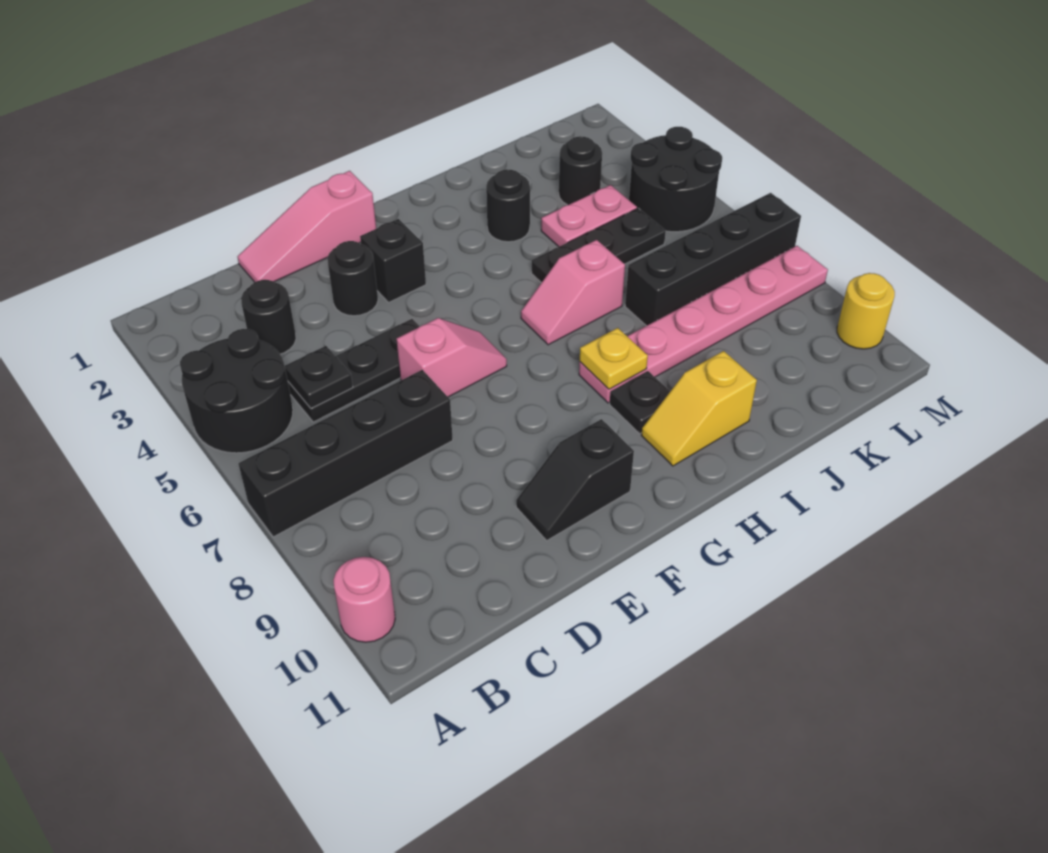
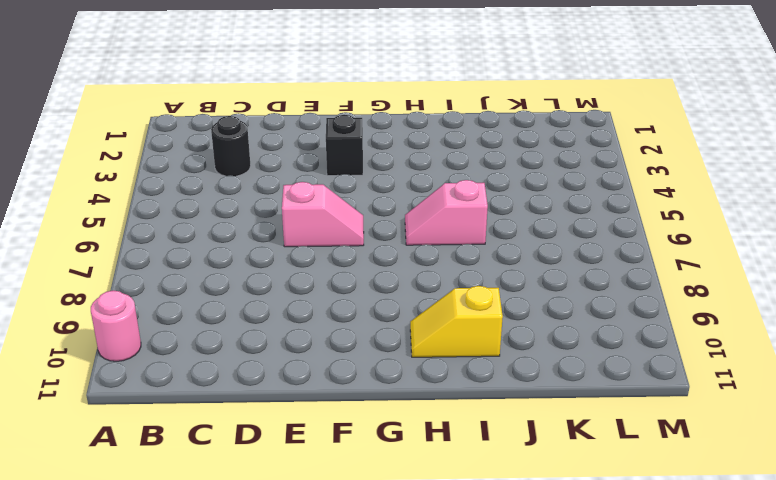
none -> black 2x2 round brick [180,329,293,453]
none -> black 1x4 brick [238,370,453,537]
none -> black 1x3 plate [288,319,420,422]

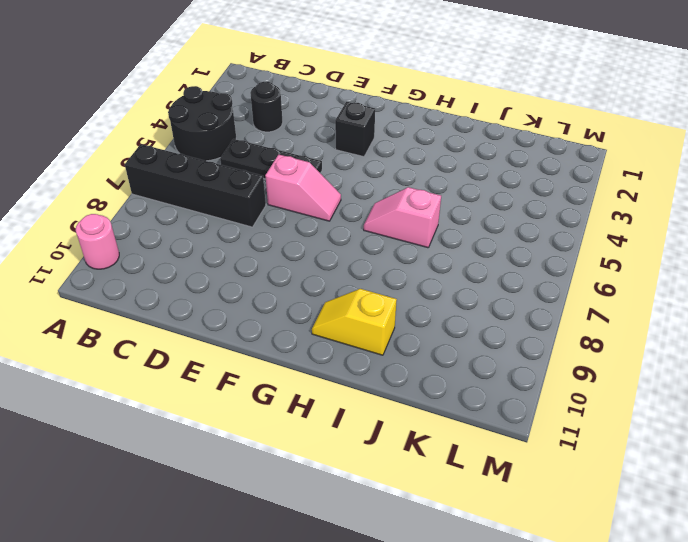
none -> pink 1x3 slope [237,171,376,282]
none -> black 1x1 round brick [327,241,378,316]
none -> black 1x2 slope [516,419,634,540]

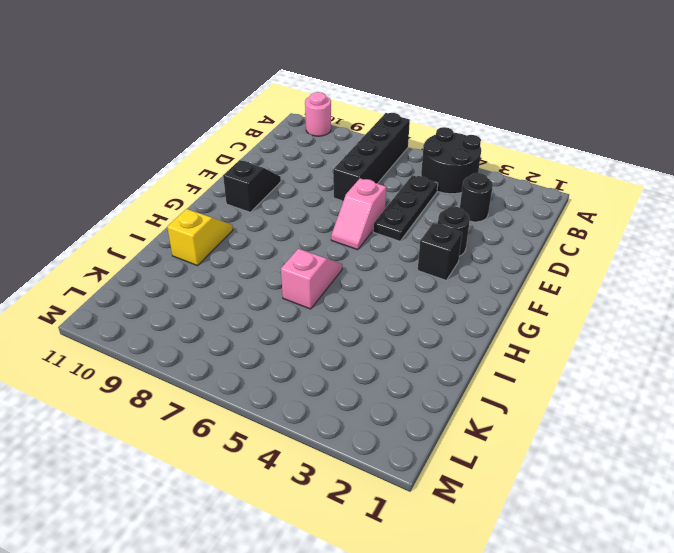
none -> pink 1x3 slope [237,171,376,282]
none -> pink 1x6 plate [579,246,828,403]
none -> black 1x1 plate [610,371,670,434]

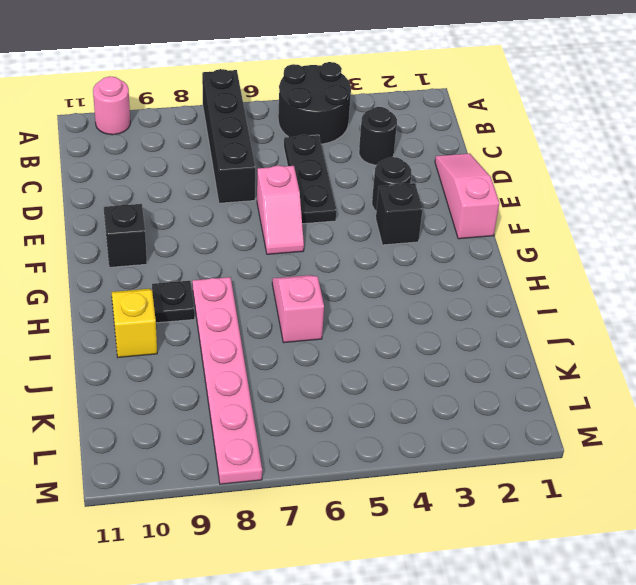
none -> black 1x1 round brick [486,169,530,242]
none -> black 1x3 plate [532,208,666,283]
none -> pink 1x2 plate [541,185,637,247]

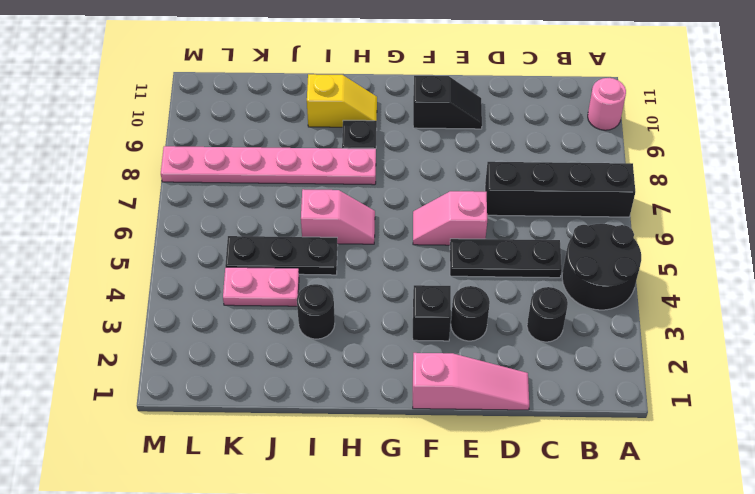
none -> black 1x4 brick [625,193,801,326]
none -> black 1x1 round brick [559,136,602,205]
none -> black 2x2 round brick [629,127,722,232]

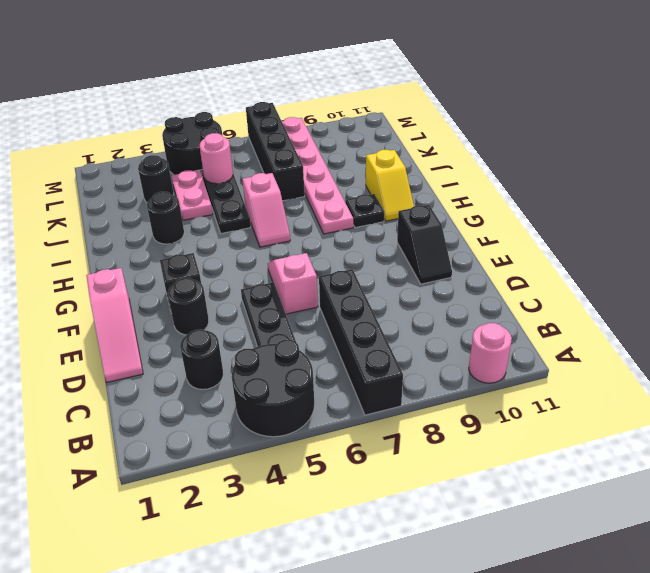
pink 1x1 round brick [200,133,233,184] -> none
none -> yellow 1x1 round brick [837,273,895,349]
none -> black 1x1 plate [285,346,353,408]
none -> yellow 1x1 plate [580,328,648,389]

